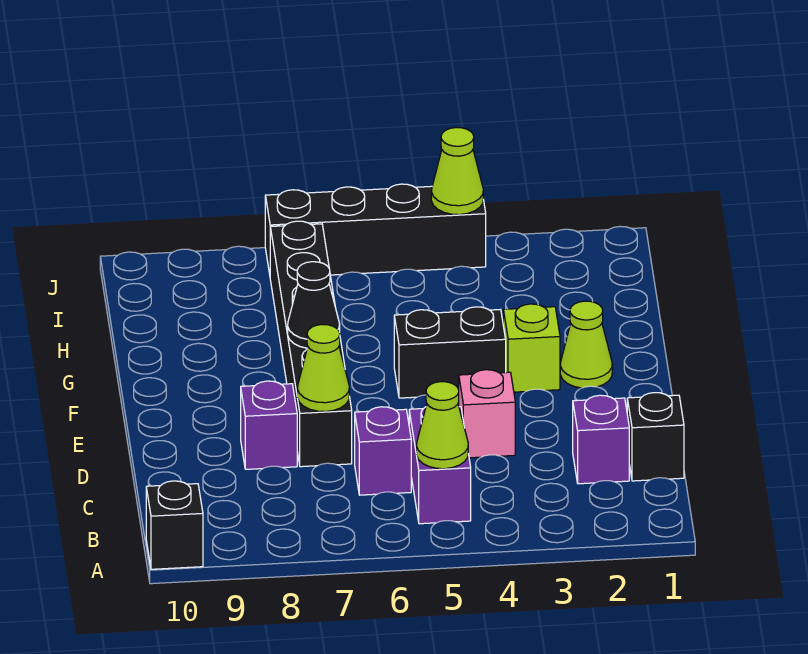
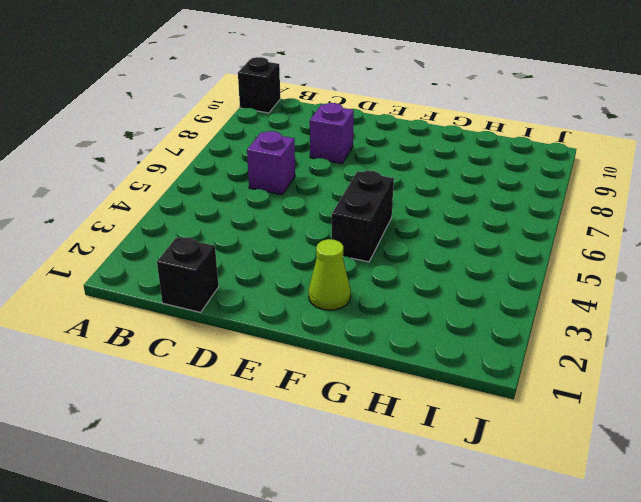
none -> purple 1x2 brick [409,407,471,524]
none -> purple 1x1 brick [573,395,629,484]
none -> pink 1x1 brick [459,370,515,458]

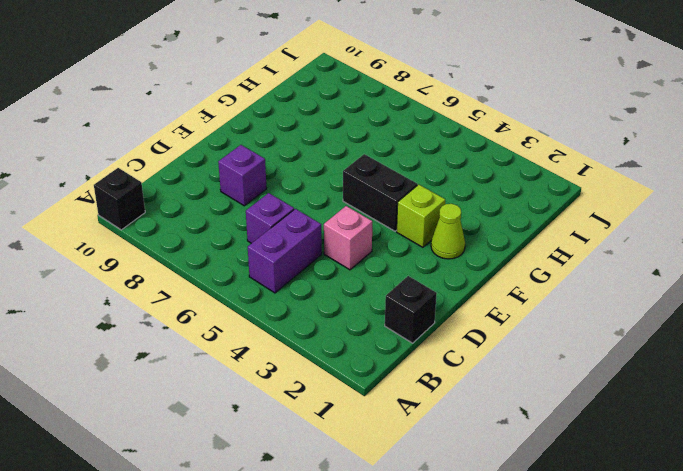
none -> purple 1x1 brick [573,395,629,484]
none -> black 1x6 brick [270,221,352,467]
none -> black 1x4 brick [265,184,486,275]

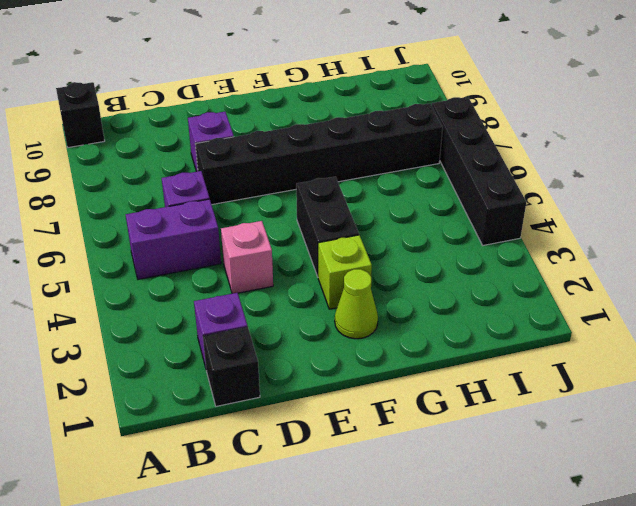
none -> lime 1x1 cone [416,382,468,469]
none -> lime 1x1 cone [297,325,349,412]
none -> black 1x1 cone [288,262,340,348]

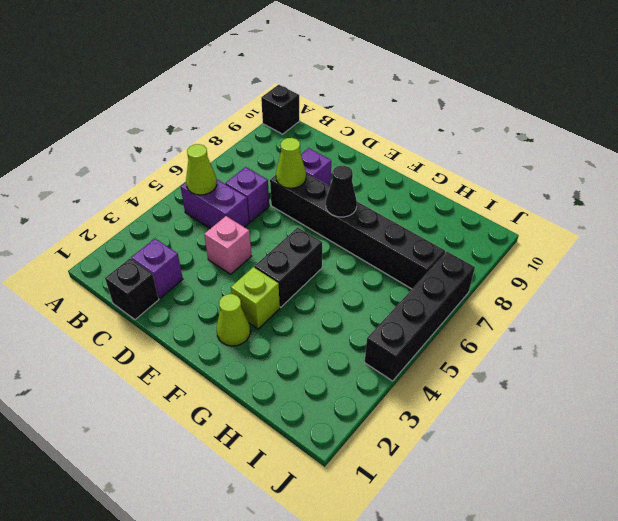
none -> lime 1x1 cone [431,128,483,215]

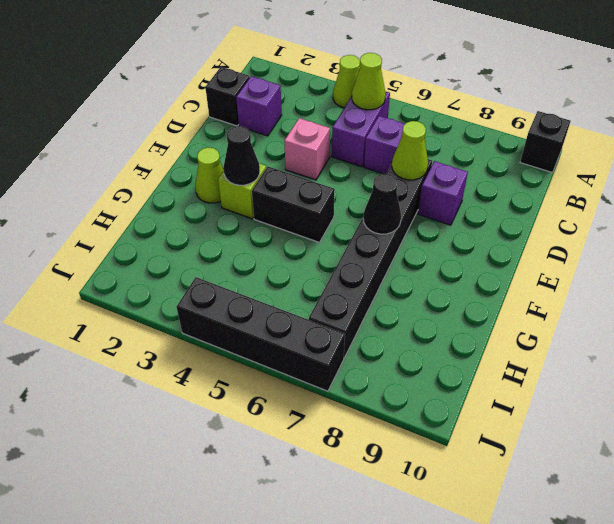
lime 1x1 cone [333,55,360,108] -> lime 1x1 cone moved to [431,128,483,215]
black 1x1 cone [224,126,260,185] -> none

